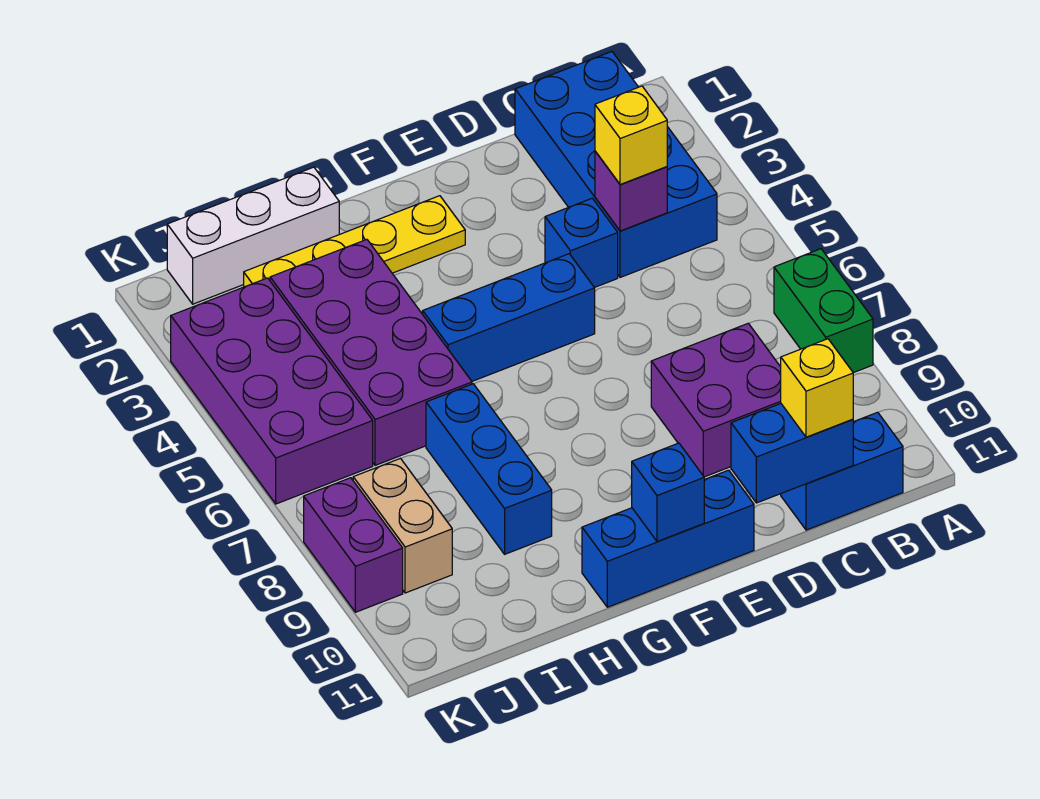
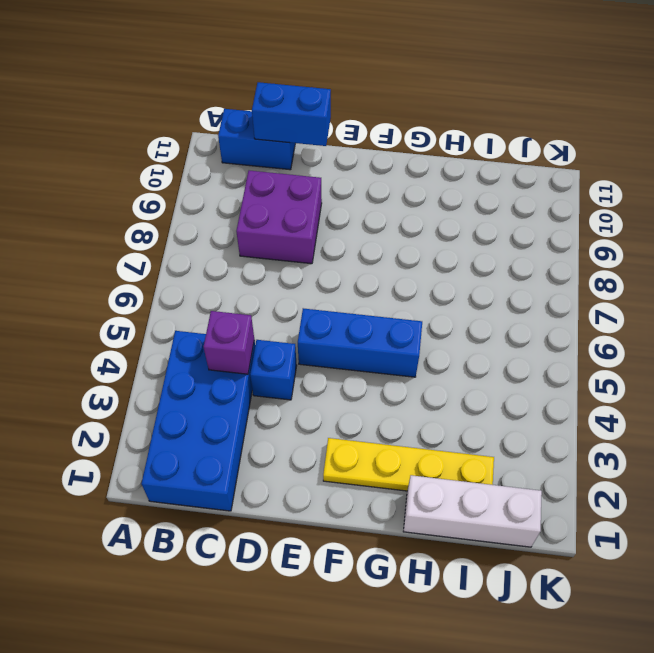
none -> green 1x2 brick [774,249,873,373]
none -> blue 1x3 brick [582,470,754,607]
none -> purple 2x4 brick [270,240,472,465]

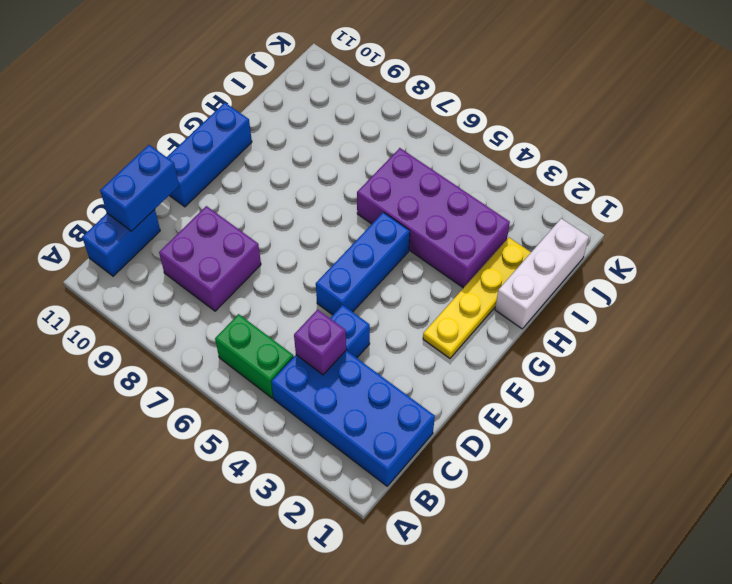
green 1x2 brick [215,314,294,398] -> green 1x2 brick moved to [774,249,873,373]
none -> blue 1x3 brick [426,384,552,554]
none -> purple 2x4 brick [171,278,373,504]
none -> tan 1x2 brick [353,458,452,593]

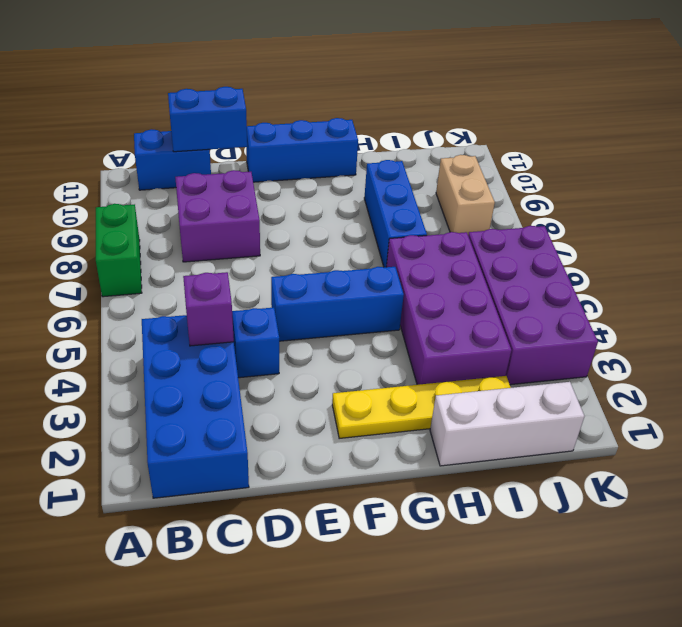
none -> purple 1x2 brick [304,478,403,612]
none -> blue 1x1 brick [632,443,704,542]
none -> yellow 1x1 brick [595,86,667,185]

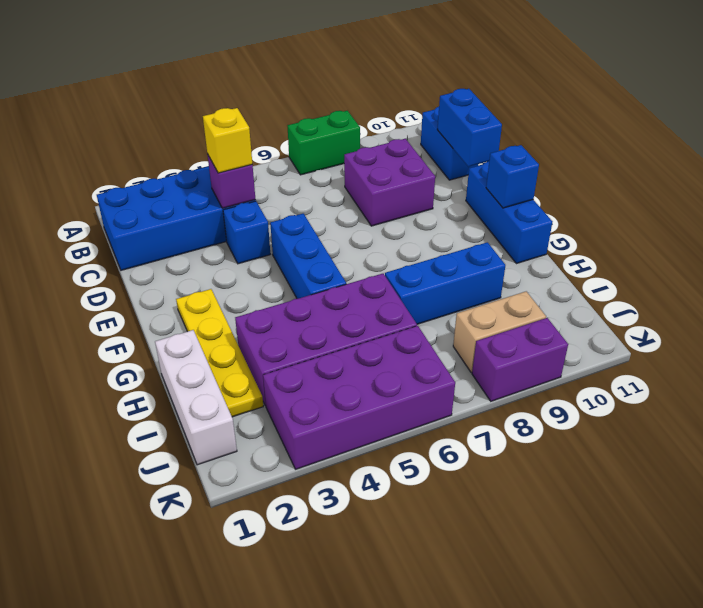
none -> yellow 1x1 brick [781,339,853,437]

